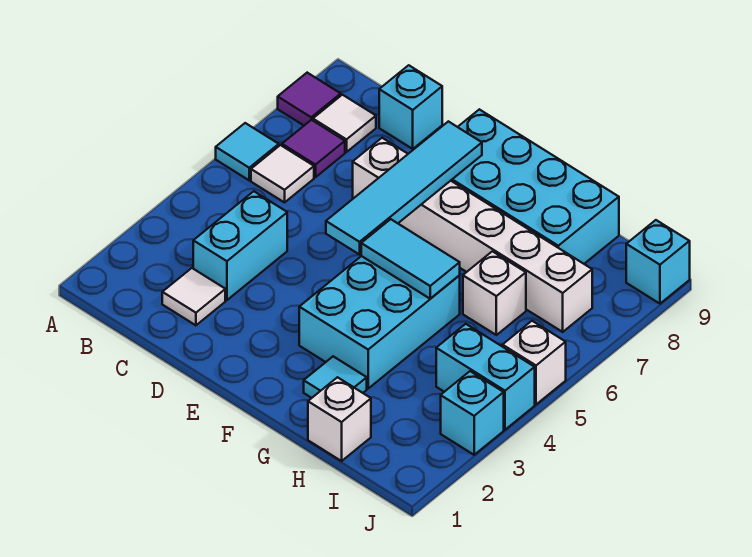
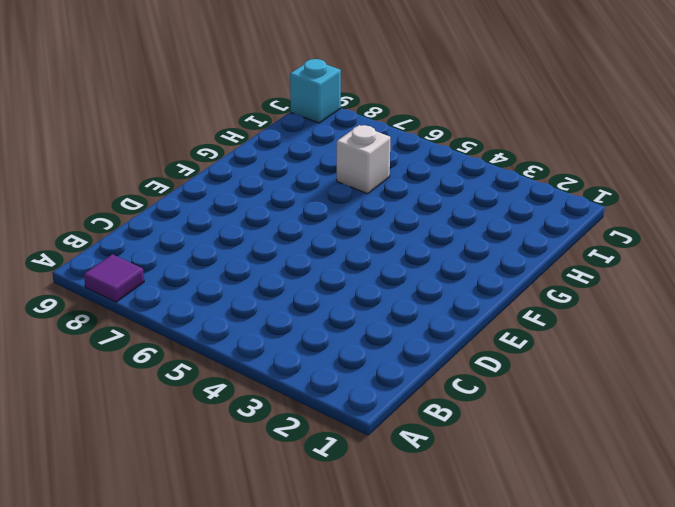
none -> cyan 1x1 tile [216,123,279,180]
none -> white 1x1 tile [251,145,314,202]
none -> purple 1x1 tile [282,120,345,177]

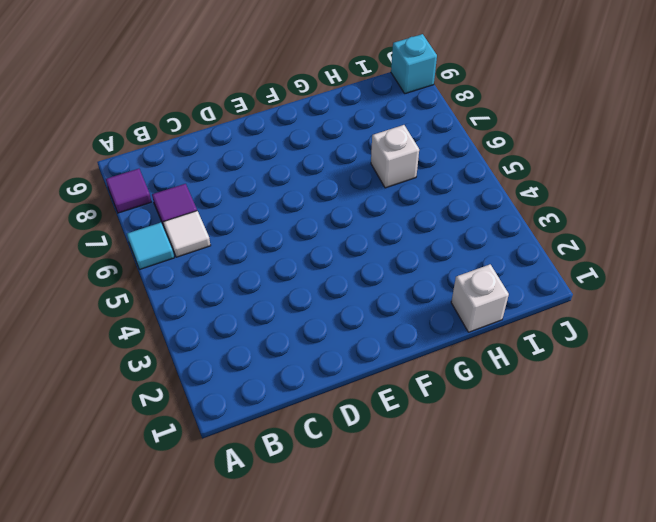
none -> white 1x1 tile [313,95,376,152]
none -> white 1x1 tile [162,268,225,325]
none -> cyan 1x2 brick [193,191,287,300]

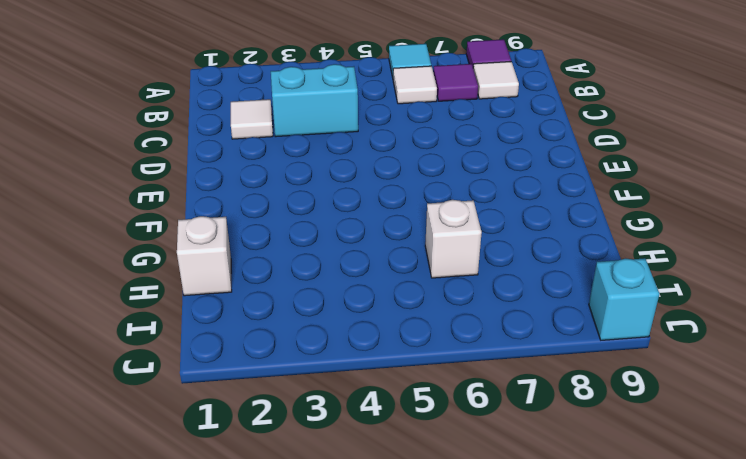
none -> cyan 1x1 brick [379,65,442,149]
none -> white 1x6 brick [353,138,592,332]
none -> cyan 2x4 brick [451,109,619,264]

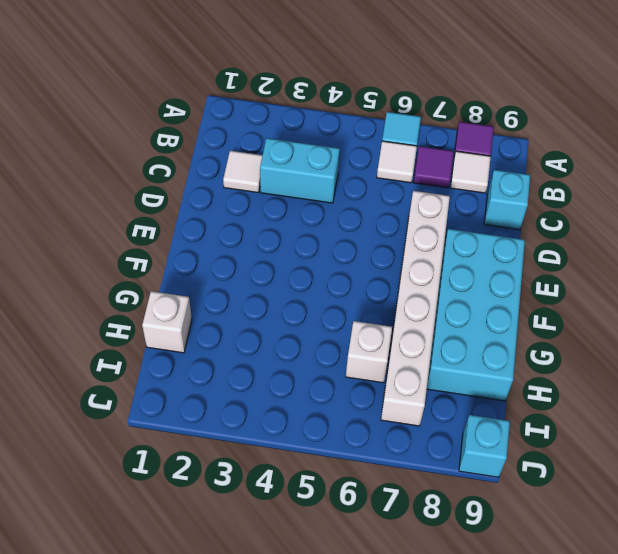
none -> cyan 2x3 brick [299,256,460,388]
none -> cyan 1x1 tile [304,356,367,398]
none -> cyan 1x2 brick [436,324,535,430]

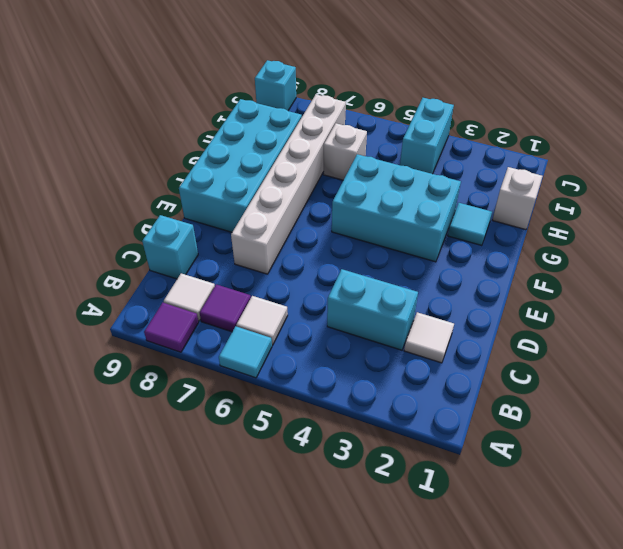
none -> cyan 1x1 brick [441,371,504,455]
none -> white 1x1 brick [503,321,566,404]
none -> cyan 1x4 tile [326,121,482,254]

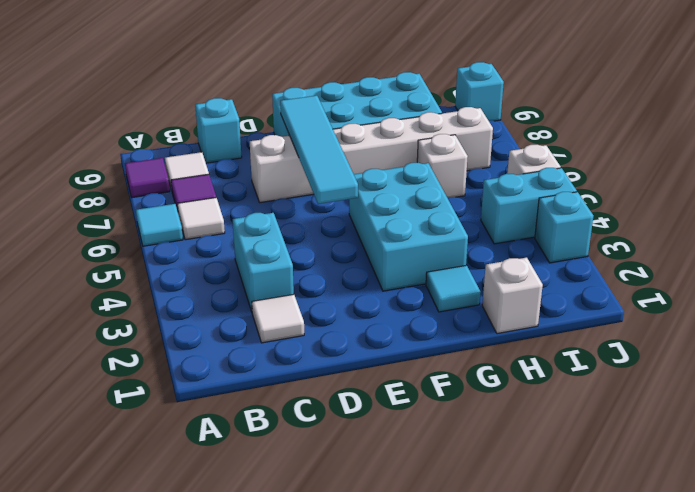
none -> cyan 1x2 tile [361,219,460,299]

